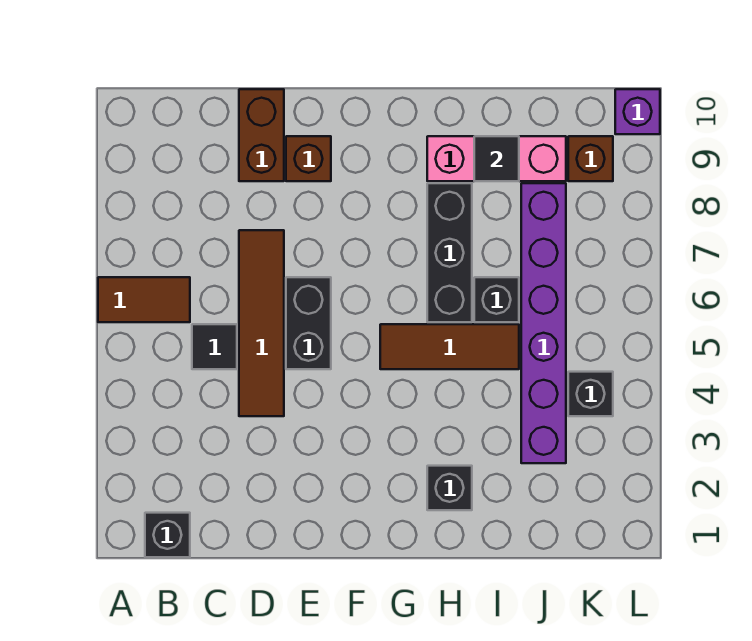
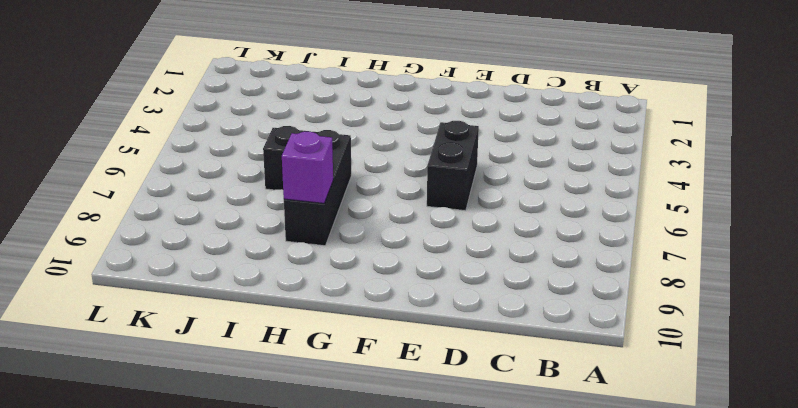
purple 1x1 brick [282,132,333,203] -> purple 1x1 brick moved to [615,89,660,134]
none -> brown 1x2 tile [98,277,190,322]
none -> black 1x1 brick [145,513,190,557]
none -> black 1x1 tile [192,324,237,369]

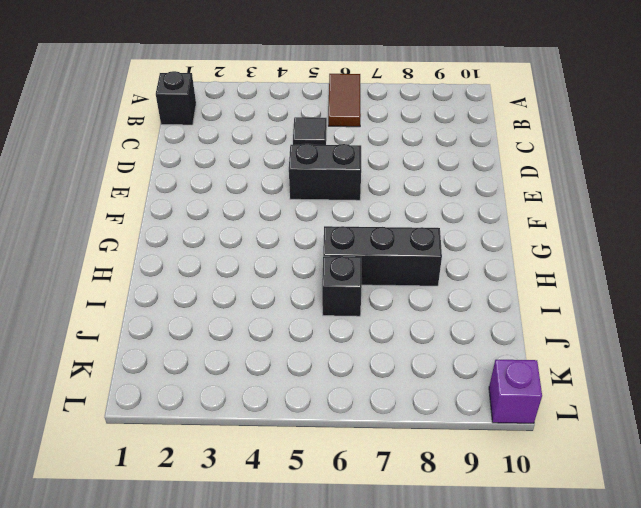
none -> brown 1x4 tile [239,230,284,416]
none -> brown 1x2 brick [239,89,284,181]
none -> brown 1x1 brick [286,136,331,181]

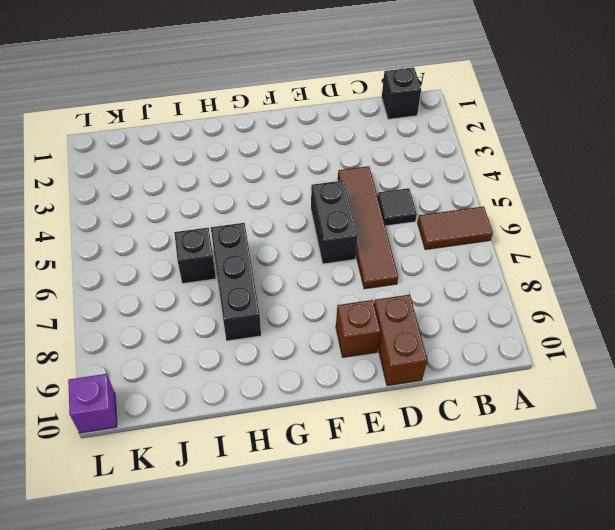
none -> brown 1x3 tile [380,324,519,369]
none -> black 1x1 brick [427,466,472,510]
none -> pink 1x3 brick [427,136,566,181]

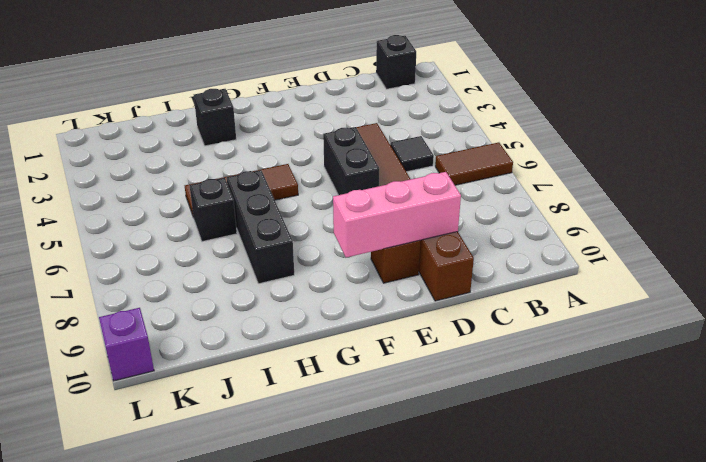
pink 1x3 brick [333,172,461,258] -> pink 1x3 brick moved to [427,136,566,181]
none -> purple 1x6 brick [521,183,566,463]
none -> black 1x1 brick [568,372,613,416]
none -> brown 1x1 brick [568,136,613,181]

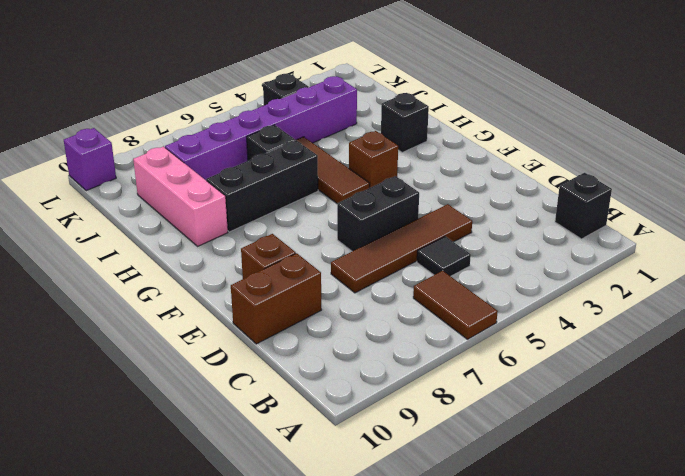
brown 1x1 brick [349,131,398,188] -> brown 1x1 brick moved to [568,136,613,181]
none -> black 1x1 tile [474,136,519,181]

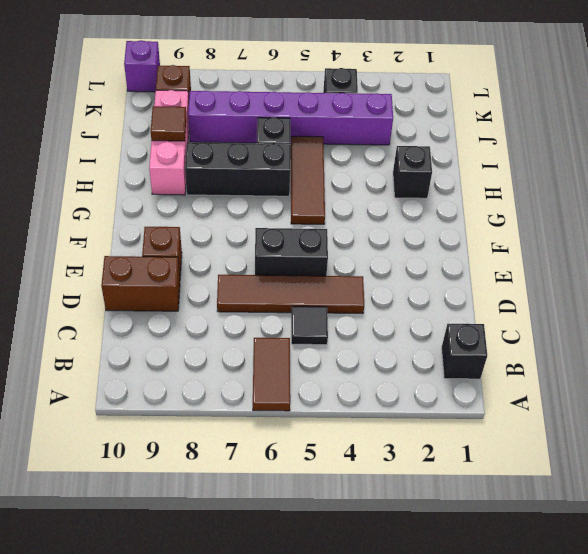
brown 1x1 tile [151,106,186,141] -> black 1x1 tile [474,136,519,181]

